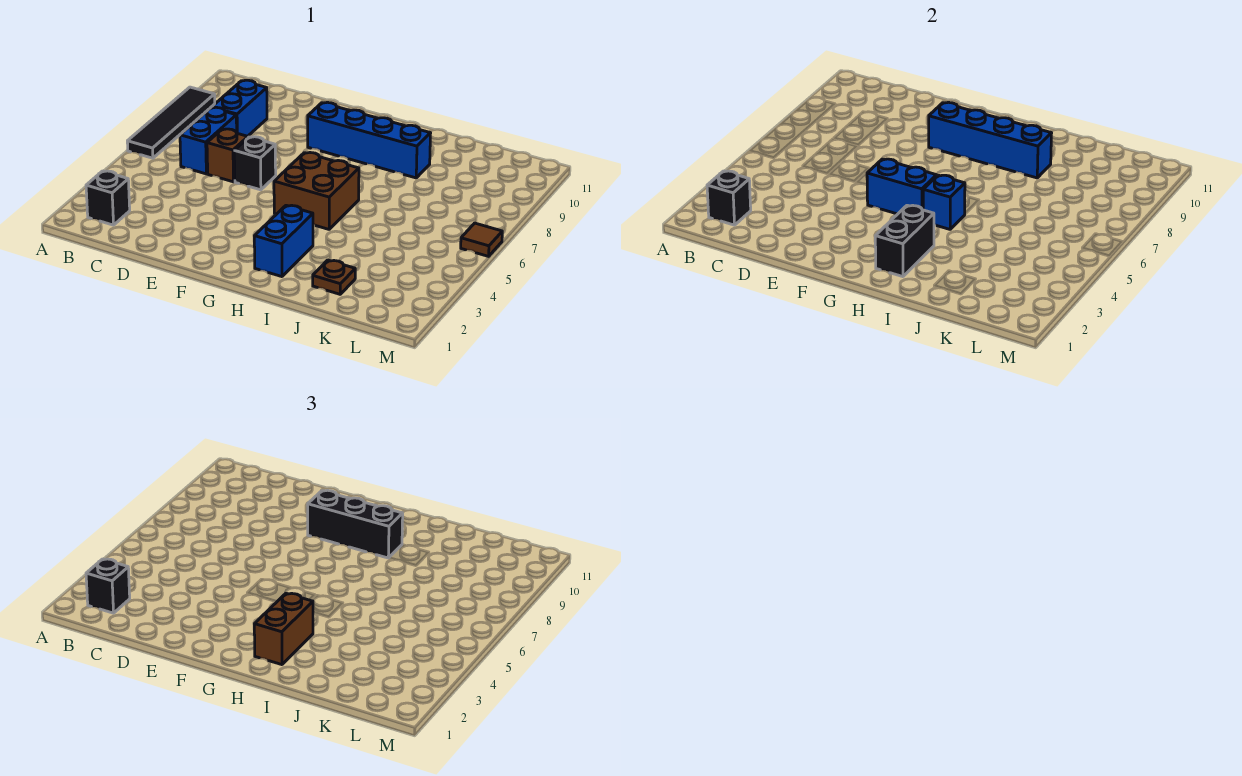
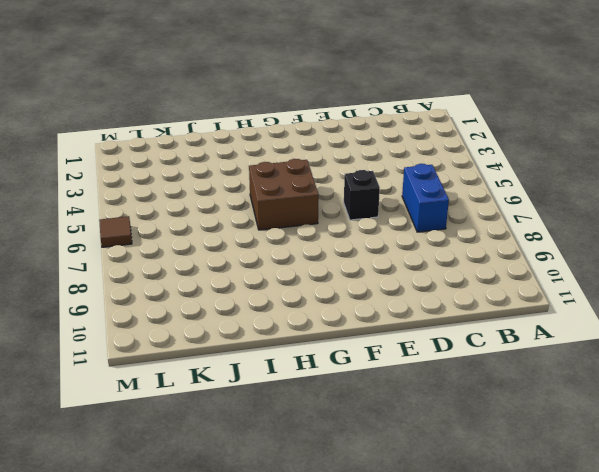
none -> black 1x4 tile [127,87,215,158]
none -> black 1x1 brick [86,171,130,225]
none -> blue 1x2 brick [212,80,267,136]

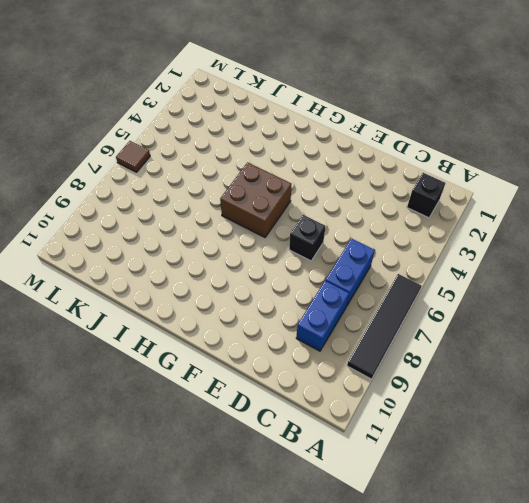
none -> brown 1x1 brick [207,129,248,182]
none -> blue 1x4 brick [308,102,431,178]
none -> blue 1x2 brick [254,205,313,277]

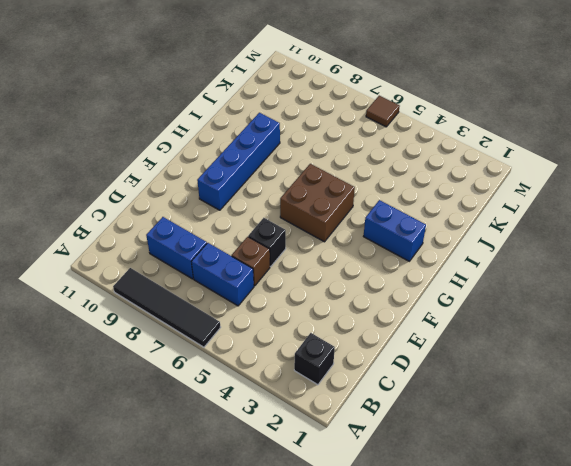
none -> brown 1x1 plate [313,260,355,294]
none -> black 1x1 brick [707,171,751,225]
none -> blue 1x2 brick [867,159,937,214]

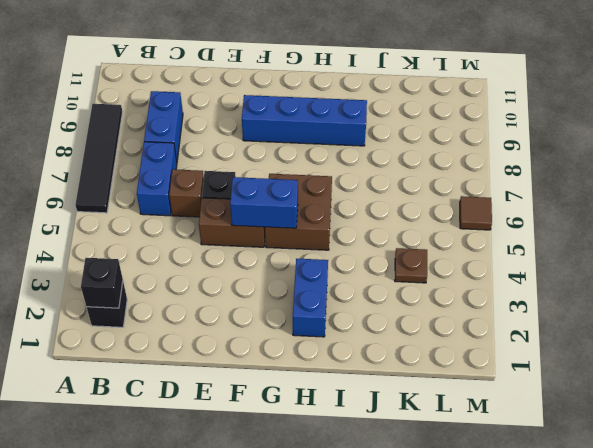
brown 1x2 brick [199,198,265,247] -> brown 1x2 brick turned to [254,593,313,665]
brown 1x1 plate [395,248,427,283] -> brown 1x1 plate moved to [313,260,355,294]
none -> blue 1x4 brick [929,102,1052,178]
none -> black 1x2 brick [875,205,934,277]
none -> blue 1x1 brick [923,175,965,229]

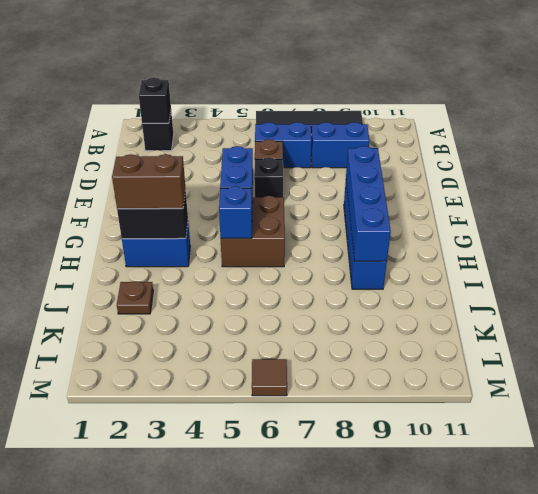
none -> black 1x1 brick [86,559,130,613]
none -> black 1x3 brick [308,490,403,558]

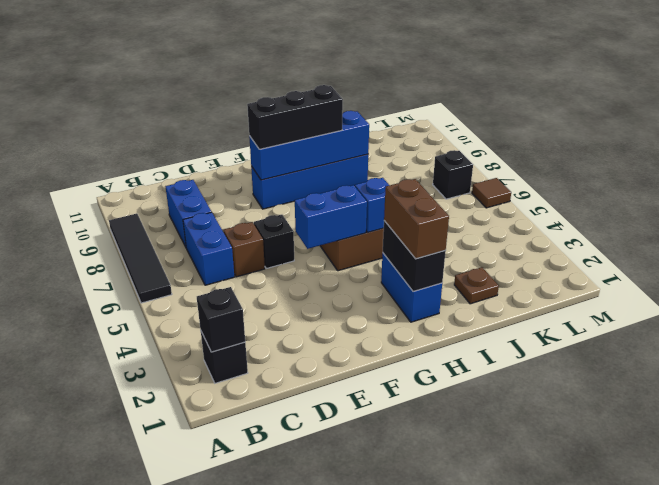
black 1x1 brick [433,150,473,199] -> black 1x1 brick moved to [86,559,130,613]

